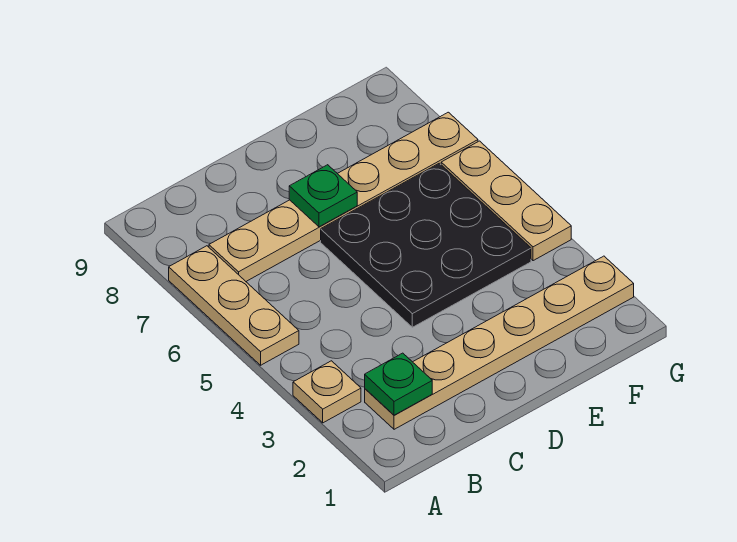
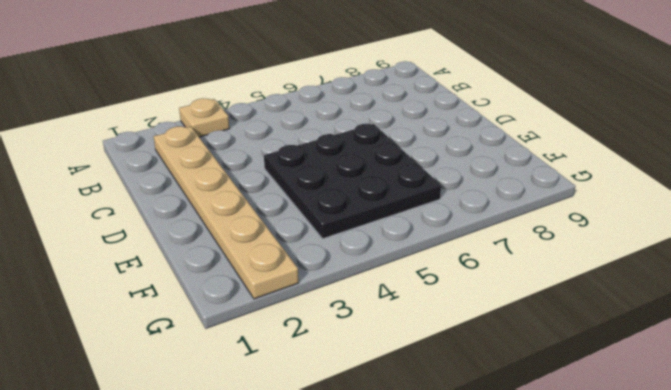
none -> tan 1x3 plate [169,246,299,365]
none -> tan 1x6 plate [209,112,478,281]

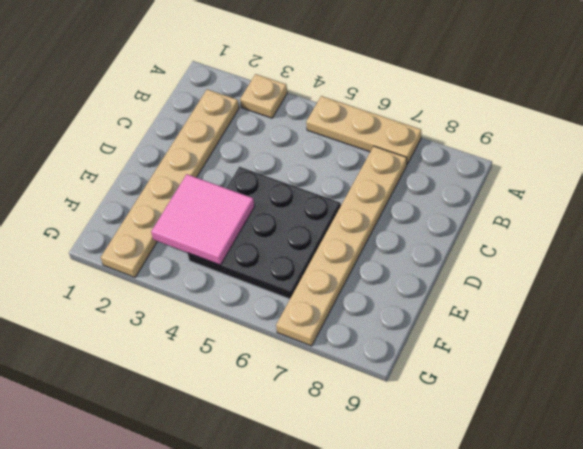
pink 2x2 tile [151,174,255,265] -> none
none -> tan 1x3 plate [441,141,571,261]
none -> green 1x1 plate [365,353,432,415]

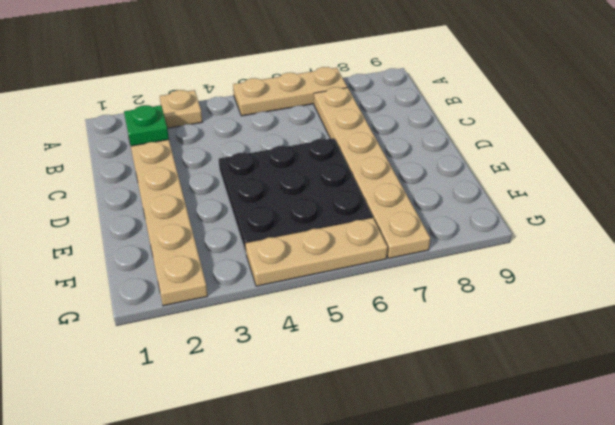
none -> green 1x1 plate [289,165,357,227]

